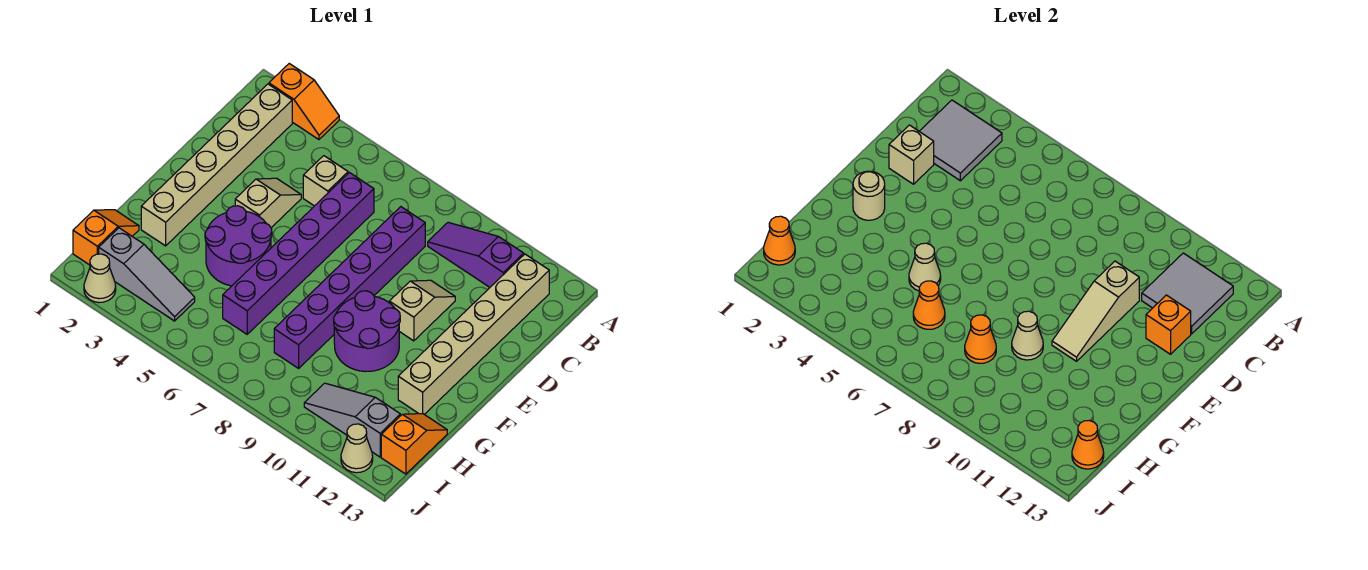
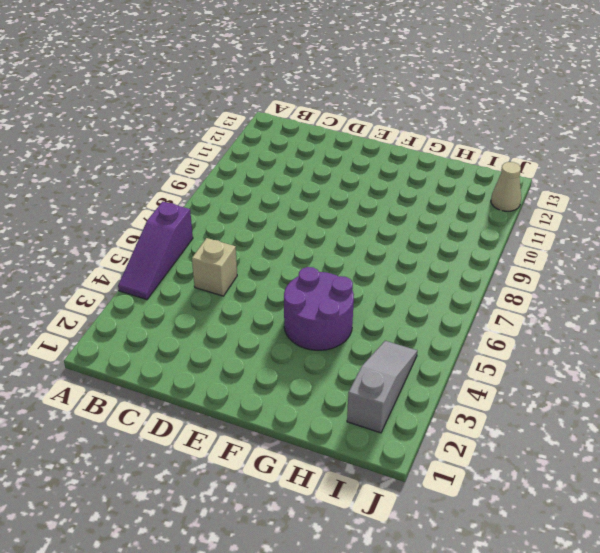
purple 1x3 slope [118,202,193,300] -> purple 1x3 slope moved to [428,222,524,287]
none -> orange 1x2 slope [269,64,339,140]
none -> tan 1x6 brick [141,84,292,246]
none -> tan 1x6 brick [398,254,549,414]

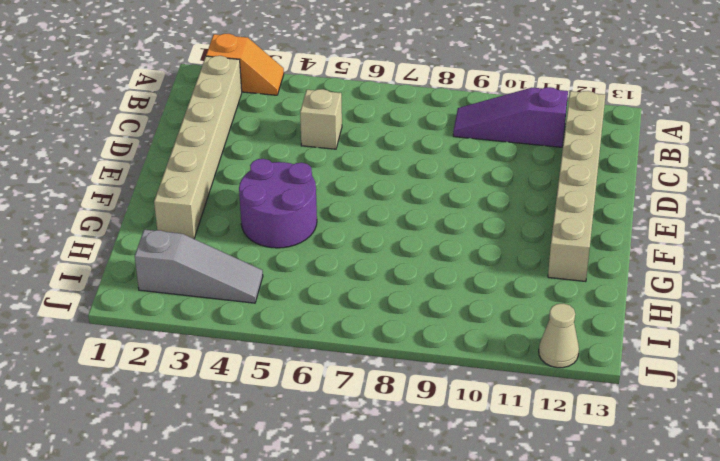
none -> purple 1x6 brick [223,173,374,334]
none -> purple 1x6 brick [274,207,425,368]
none -> tan 1x2 slope [235,178,301,228]

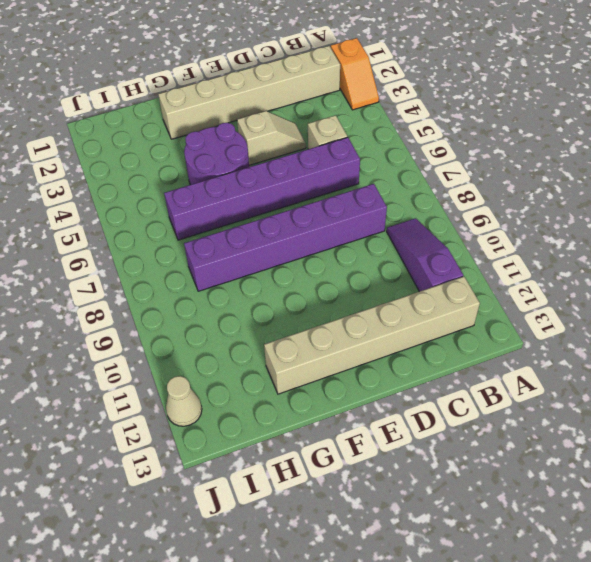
none -> tan 1x2 slope [389,280,455,341]
none -> purple 2x2 round brick [334,291,400,372]
none -> orange 1x2 slope [73,210,139,265]

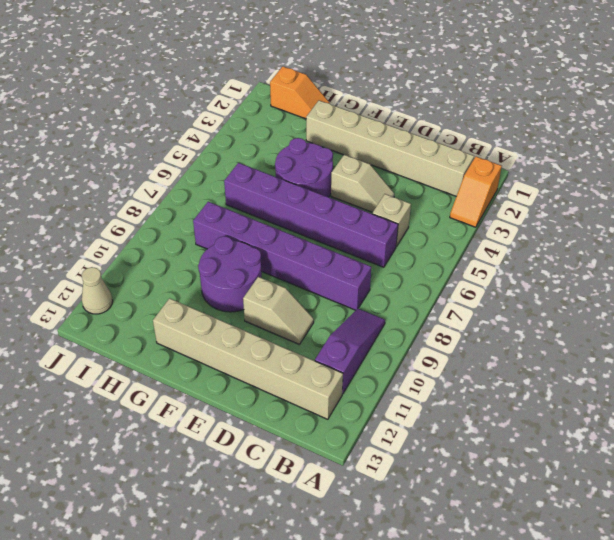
none -> orange 1x2 slope [381,414,447,474]
none -> grey 1x3 slope [99,228,195,321]
none -> grey 1x3 slope [304,383,400,457]

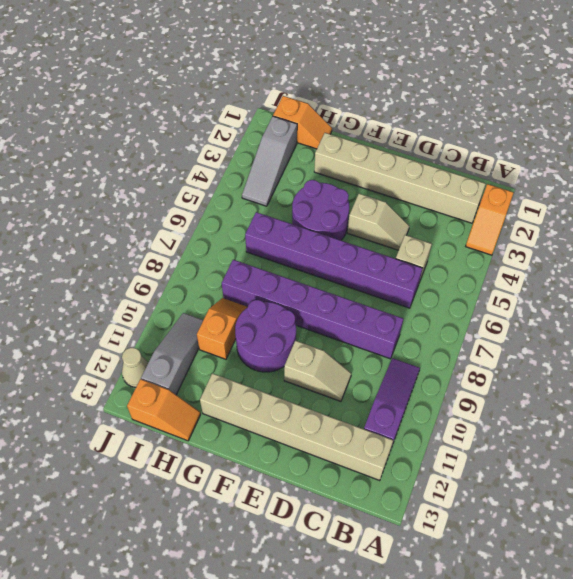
orange 1x2 slope [197,298,248,359] -> none
none -> tan 1x1 cone [84,254,116,303]
none -> grey 2x2 tile [919,100,1002,181]
none -> grey 2x2 tile [1142,253,1233,334]

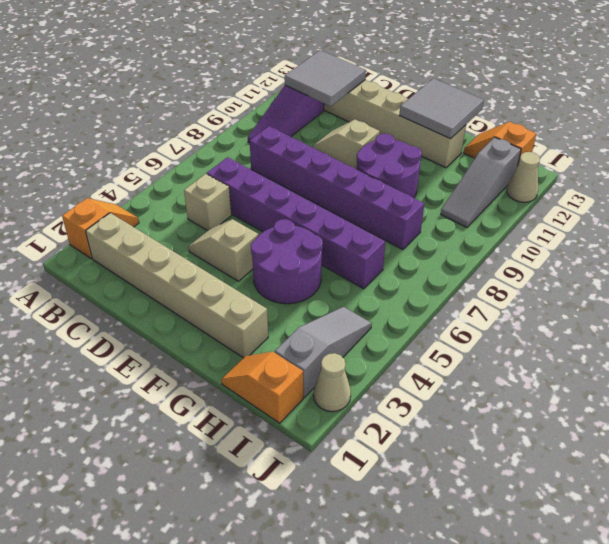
grey 2x2 tile [399,78,484,139] -> grey 2x2 tile moved to [919,100,1002,181]
none -> tan 1x1 brick [889,125,934,184]
none -> tan 1x3 slope [1052,261,1139,361]
none -> orange 1x1 brick [1146,295,1191,354]

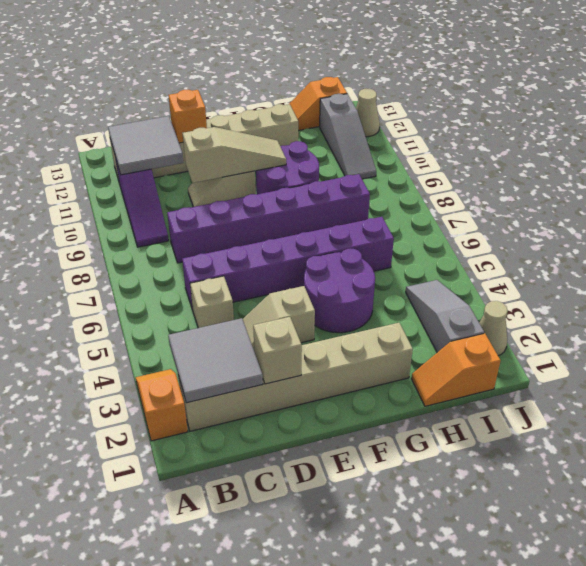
none -> tan 1x1 round brick [853,171,885,220]
none -> tan 1x1 cone [909,243,941,291]
none -> tan 1x1 cone [1012,311,1043,360]

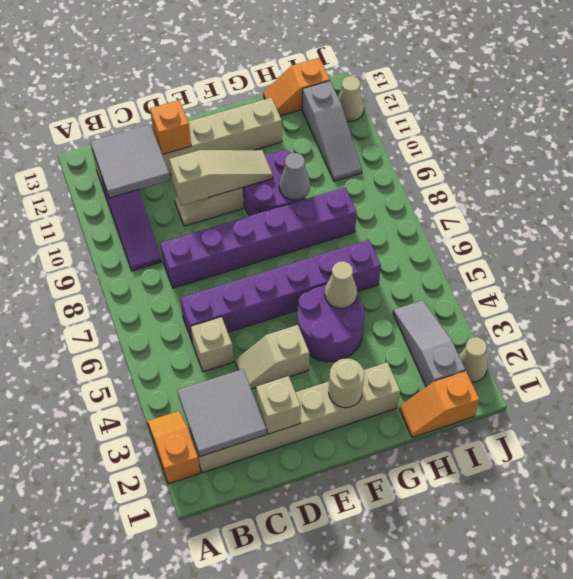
grey 1x1 cone [279,153,310,200] -> tan 1x1 cone [1012,311,1043,360]
none -> orange 1x1 cone [913,281,945,329]
none -> orange 1x1 cone [965,315,996,363]
none -> orange 1x1 cone [764,216,795,265]

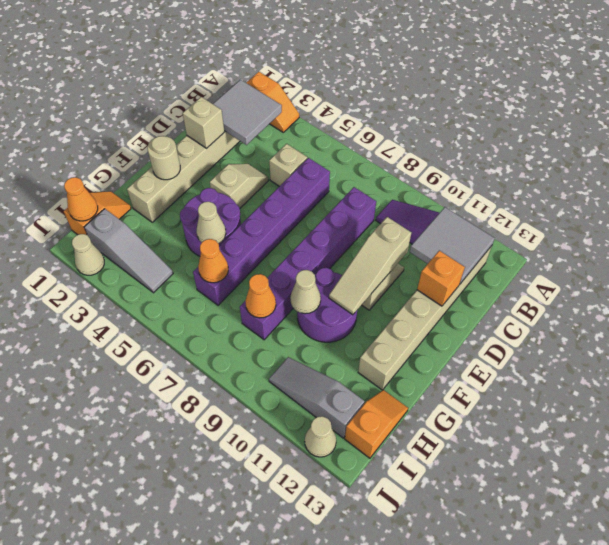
none -> orange 1x1 cone [1072,420,1104,469]

